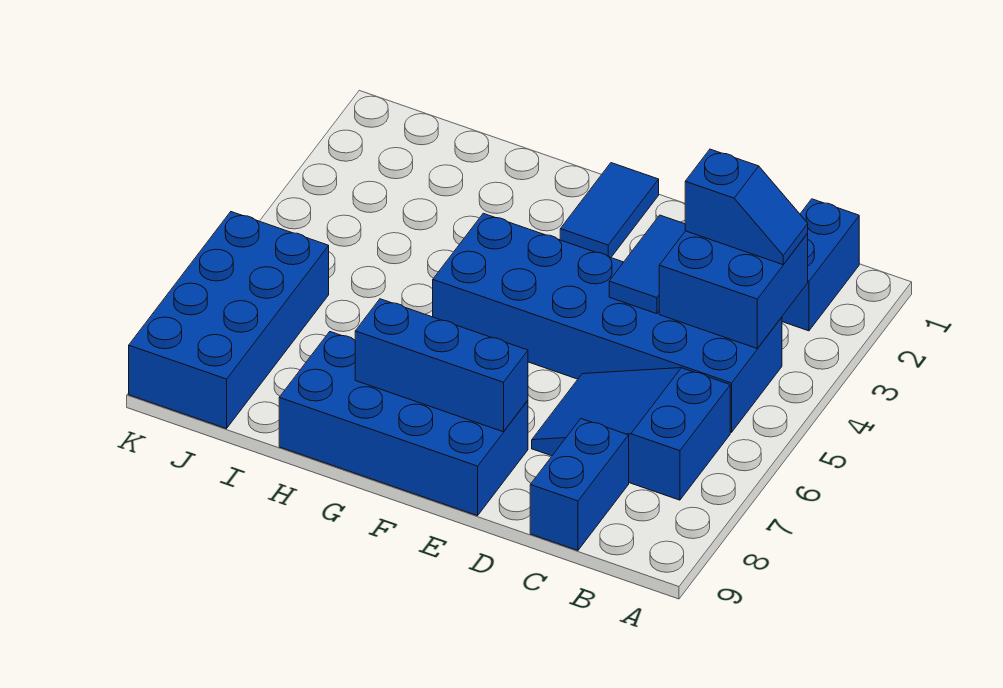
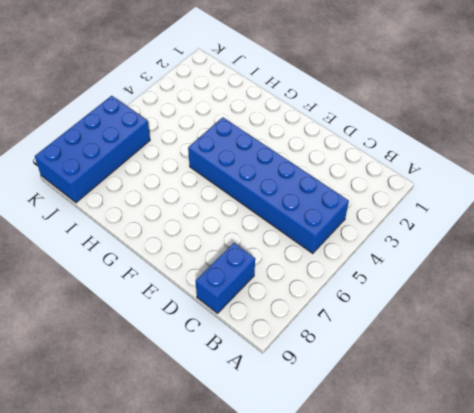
none -> blue 1x2 brick [782,199,859,331]
none -> blue 2x3 slope [532,368,730,500]

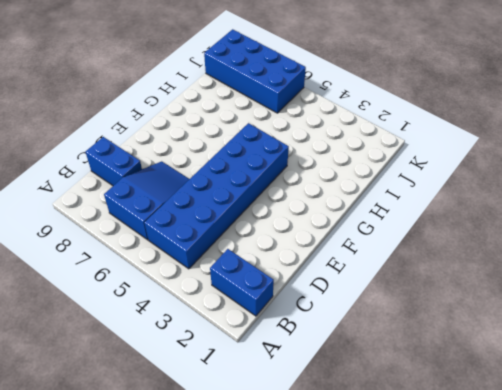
none -> blue 2x4 brick [279,332,528,516]
none -> blue 1x2 tile [560,163,659,257]

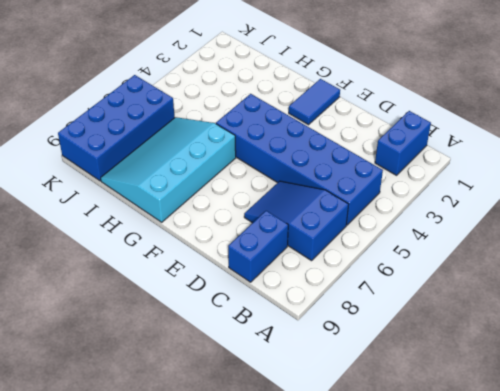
cyan 3x4 slope [101,117,236,222] -> blue 2x4 brick [279,332,528,516]
none -> blue 2x2 brick [659,231,808,348]
none -> blue 1x2 tile [609,215,685,314]

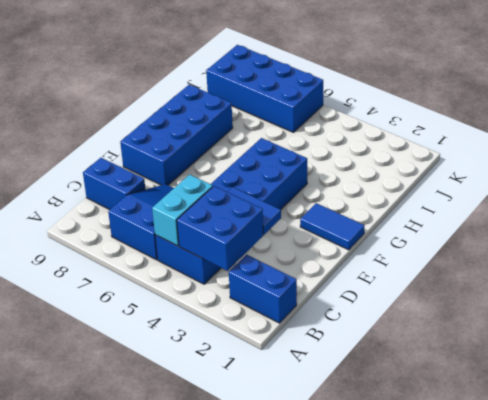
cyan 1x2 brick [152,174,213,246] -> none
none -> blue 1x3 brick [355,299,528,432]
none -> blue 1x2 slope [685,149,808,265]

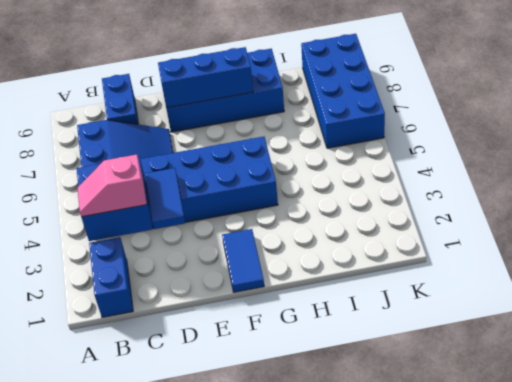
pink 1x2 slope [78,155,147,217] -> blue 1x2 slope [685,149,808,265]

